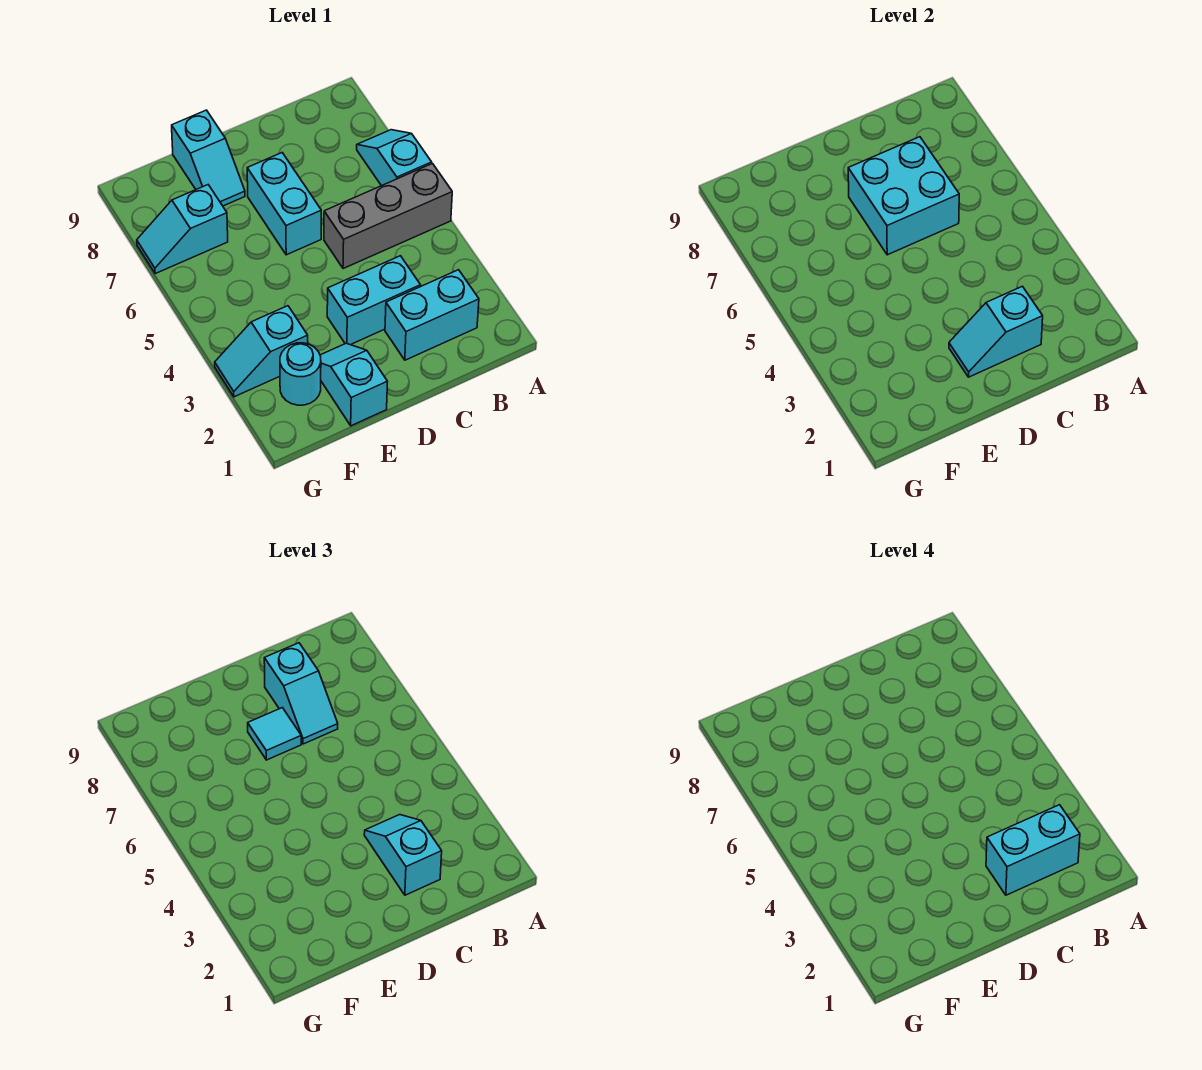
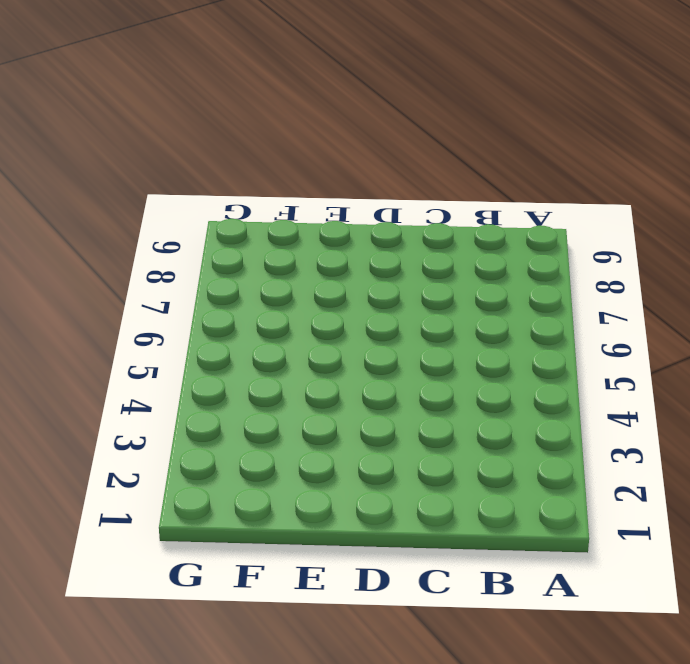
none -> grey 1x3 brick [324,164,452,269]
none -> cyan 1x2 slope [357,130,432,186]
none -> cyan 1x2 brick [385,270,479,360]

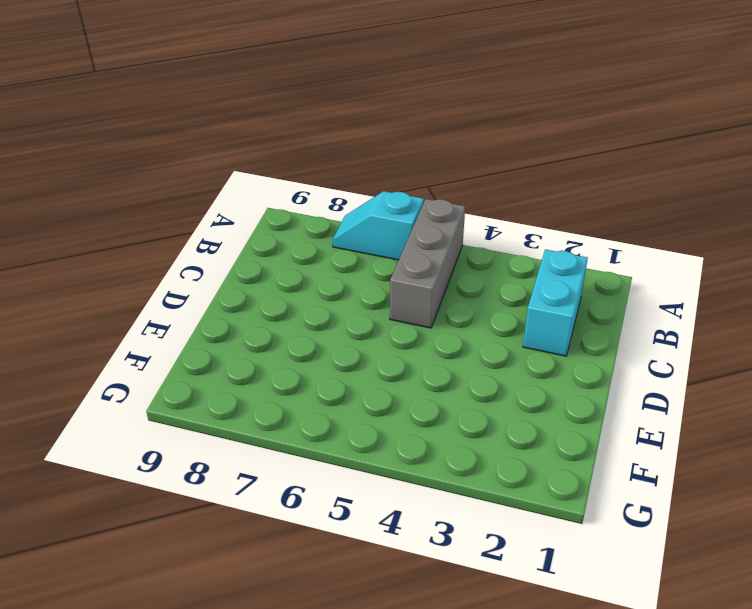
none -> cyan 1x2 brick [327,256,420,345]
none -> cyan 1x2 brick [247,153,321,255]
none -> cyan 1x2 slope [320,343,388,426]

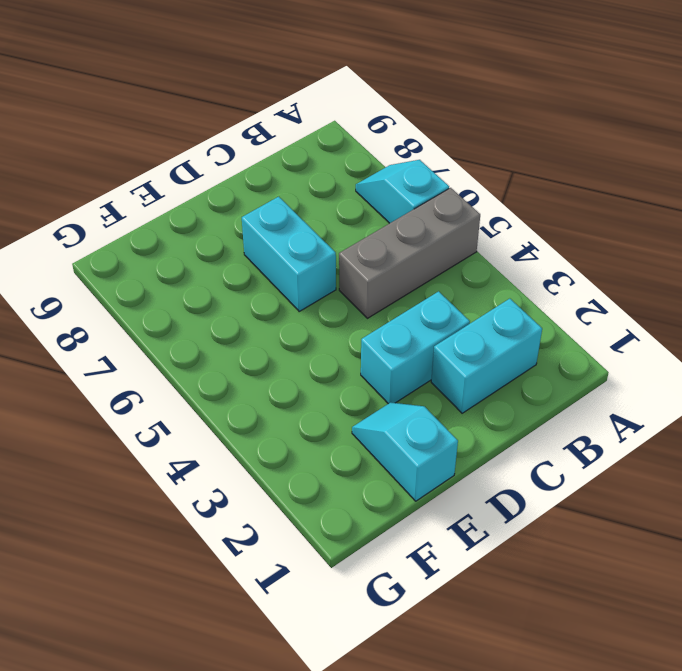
none -> cyan 1x2 slope [172,110,245,206]
none -> cyan 1x1 round brick [280,343,321,405]
none -> cyan 1x2 slope [215,306,308,397]

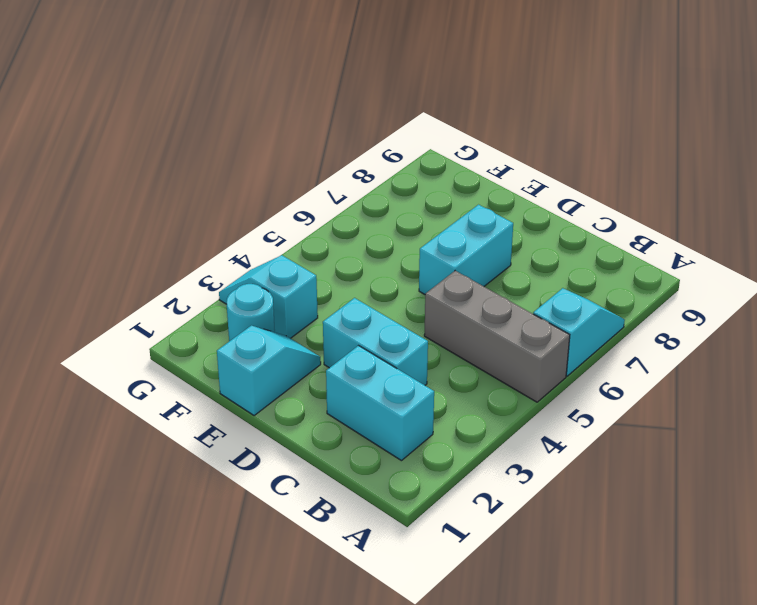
none -> cyan 1x2 slope [172,110,245,206]
none -> cyan 1x2 slope [137,185,228,274]
none -> cyan 1x2 slope [949,286,1043,377]

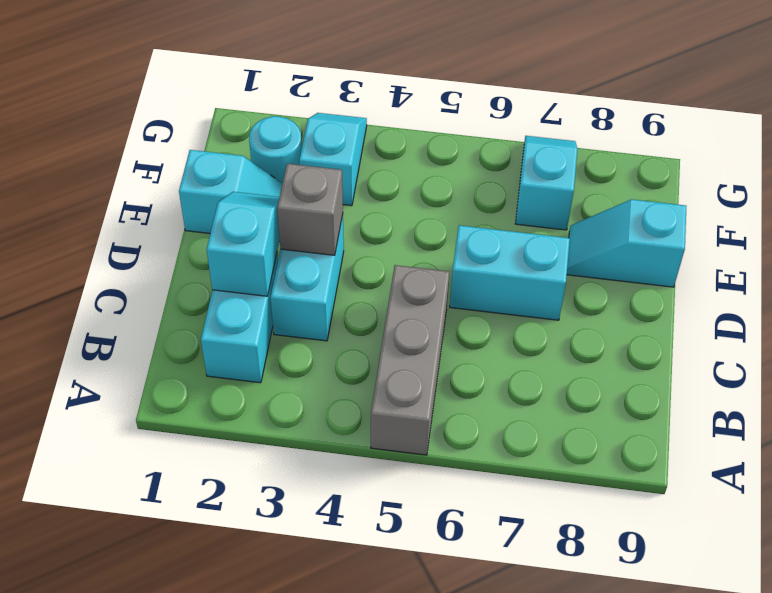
grey 1x1 brick [277,164,343,255] -> none
none -> cyan 1x2 slope [357,130,432,186]
none -> cyan 2x2 brick [848,137,959,255]
none -> cyan 1x2 slope [364,815,442,895]

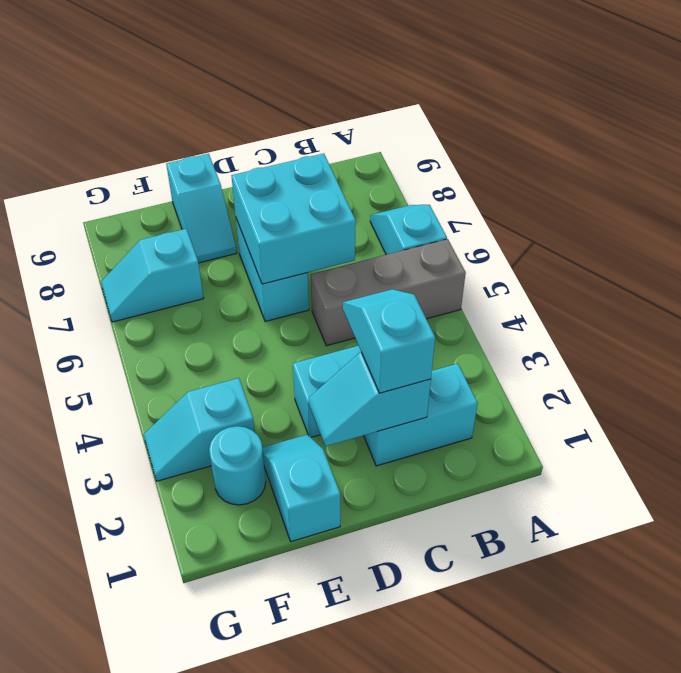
none -> cyan 1x2 slope [264,643,338,744]
none -> cyan 1x1 tile [248,708,301,760]
none -> cyan 1x2 brick [986,805,1080,895]

